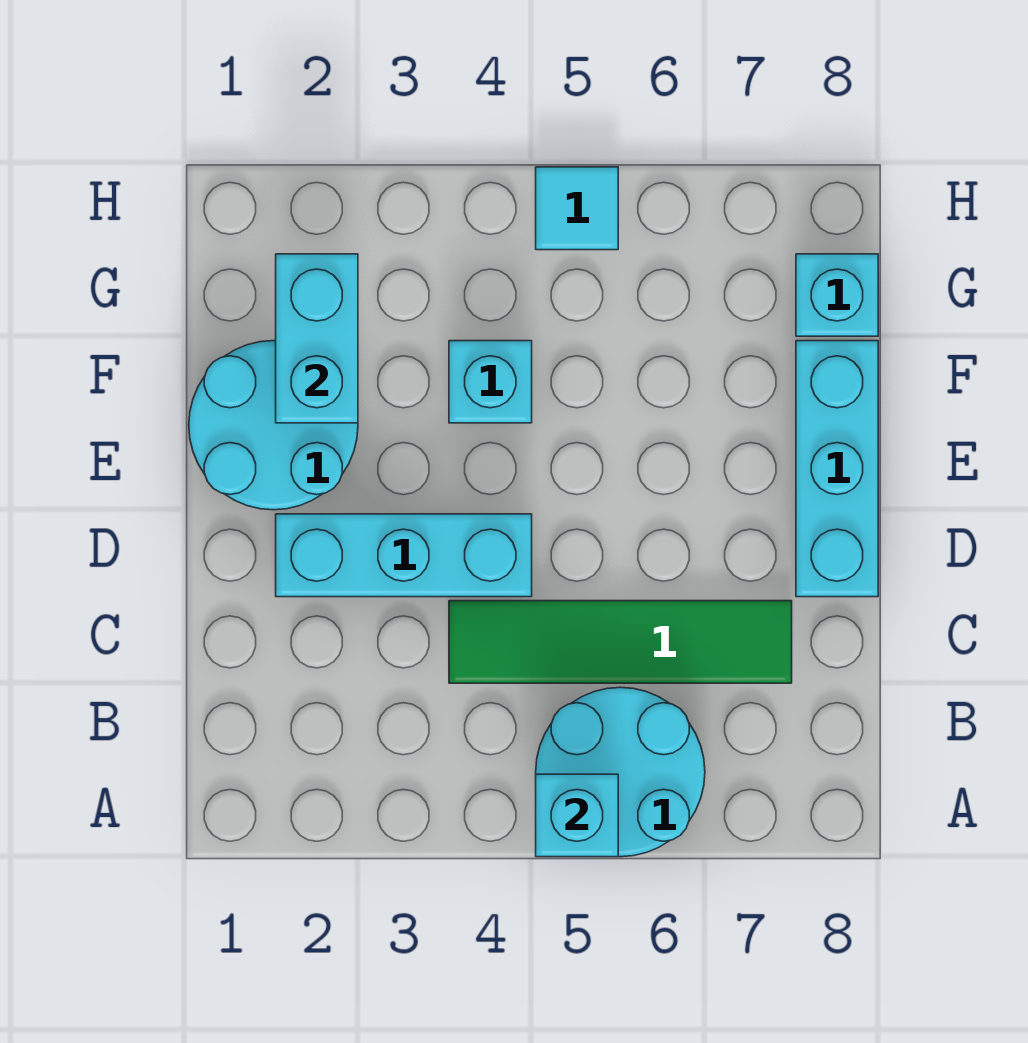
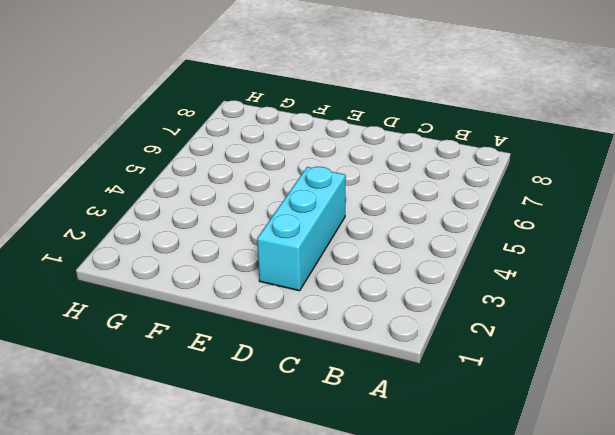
none -> cyan 2x2 round brick [536,687,705,857]
none -> green 1x4 tile [449,601,792,683]

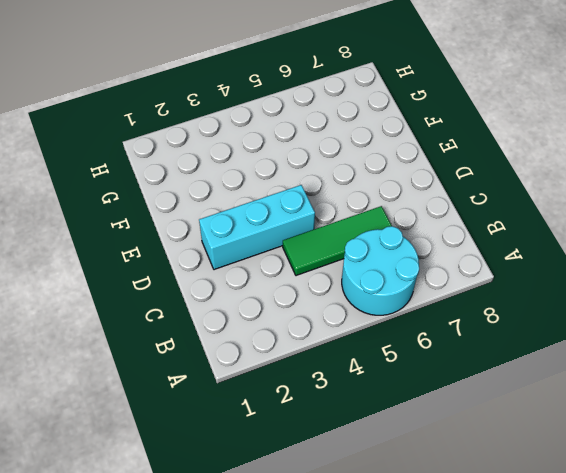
green 1x3 tile [283,206,392,276] -> green 1x4 tile [449,601,792,683]
none -> cyan 1x3 brick [796,341,878,597]
none -> cyan 2x2 round brick [189,341,358,510]

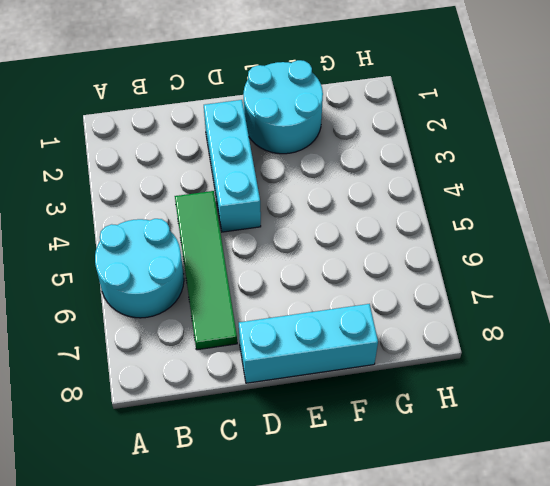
none -> cyan 1x1 brick [449,341,532,423]
none -> cyan 1x1 brick [796,254,878,336]

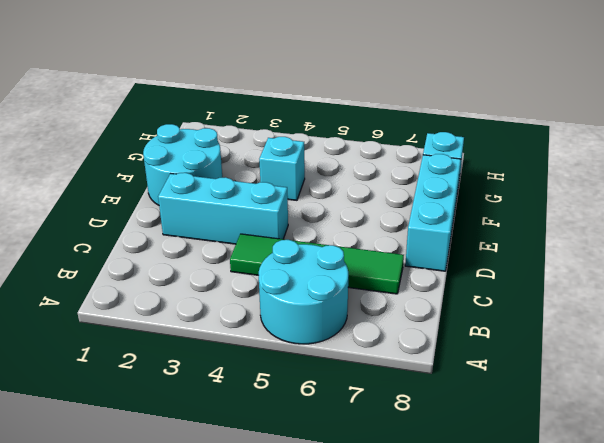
none -> cyan 1x1 tile [536,167,618,250]
none -> cyan 1x1 brick [536,774,618,857]

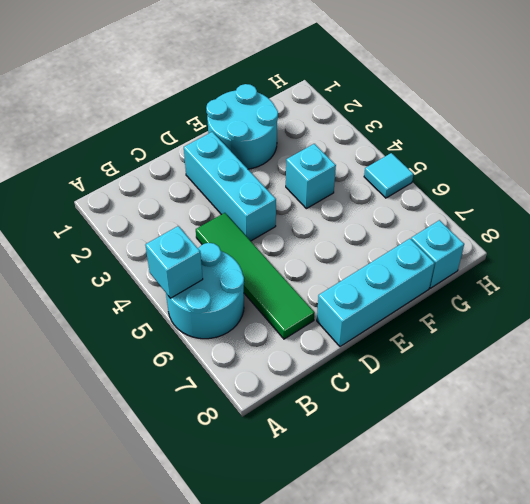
none -> cyan 1x2 brick [276,254,358,423]

